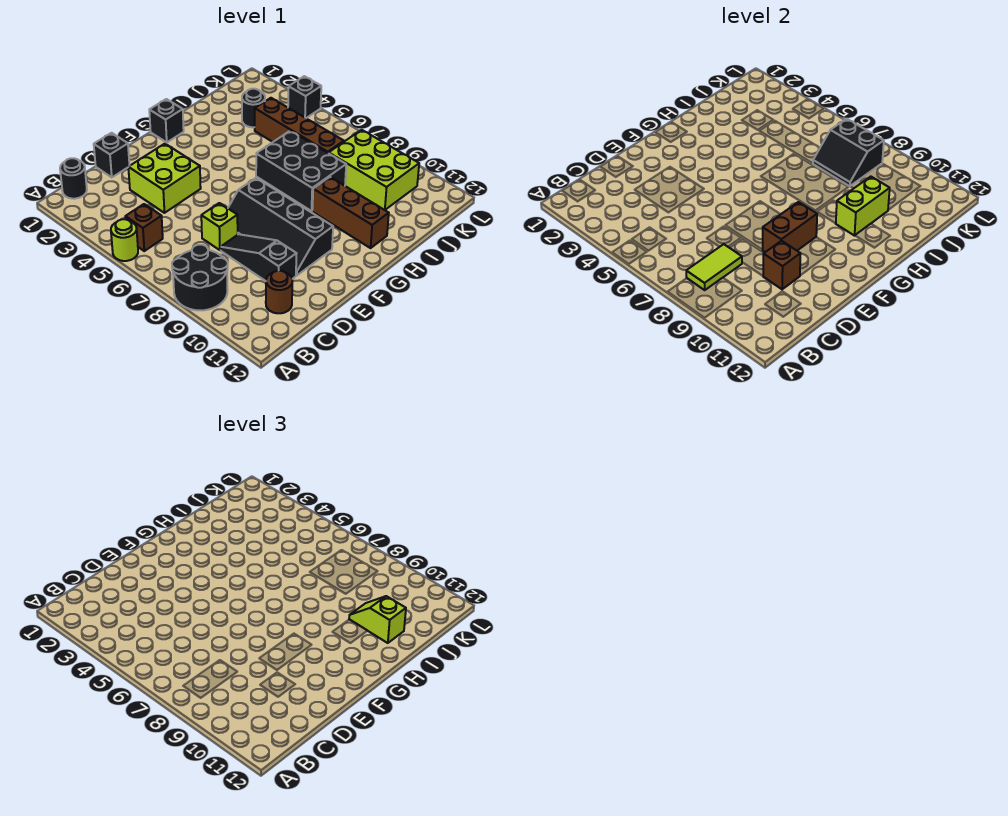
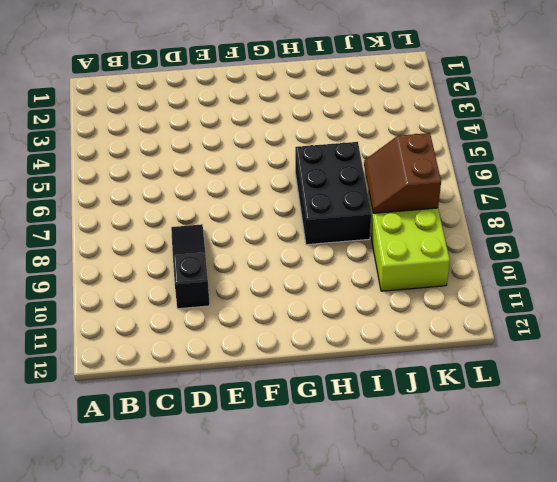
brown 2x2 slope [364,133,441,213] -> black 2x2 slope [813,119,884,186]
none -> lime 1x1 round brick [111,219,138,261]
none -> black 2x2 round brick [172,245,228,310]
none -> black 1x1 round brick [60,158,87,199]

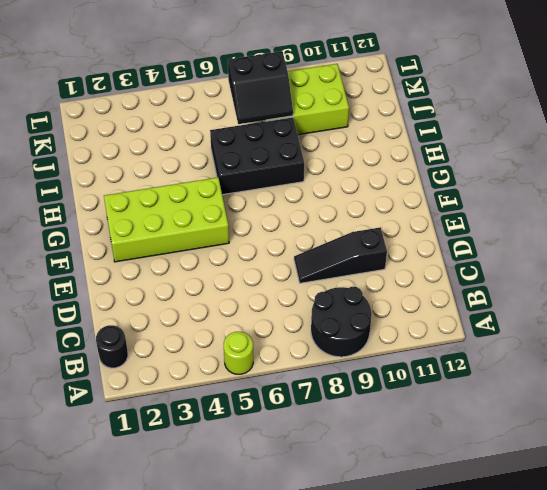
lime 2x4 brick [104,177,229,262] -> none
none -> brown 1x1 brick [125,204,163,251]
none -> brown 1x1 round brick [266,271,292,313]
none -> black 1x1 brick [94,133,130,177]

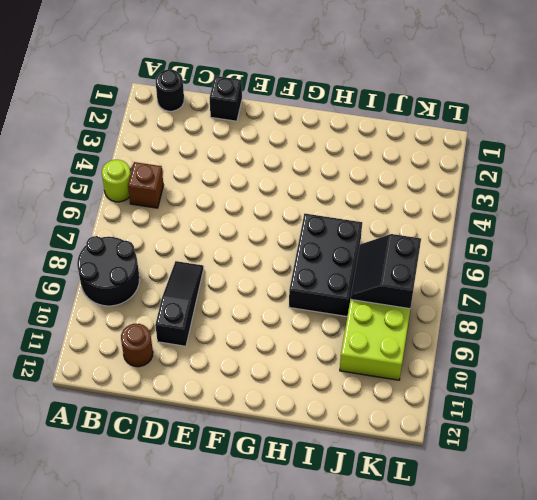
none -> lime 2x2 brick [128,144,201,213]
none -> lime 1x1 brick [201,203,238,250]
none -> black 2x4 slope [228,178,333,275]

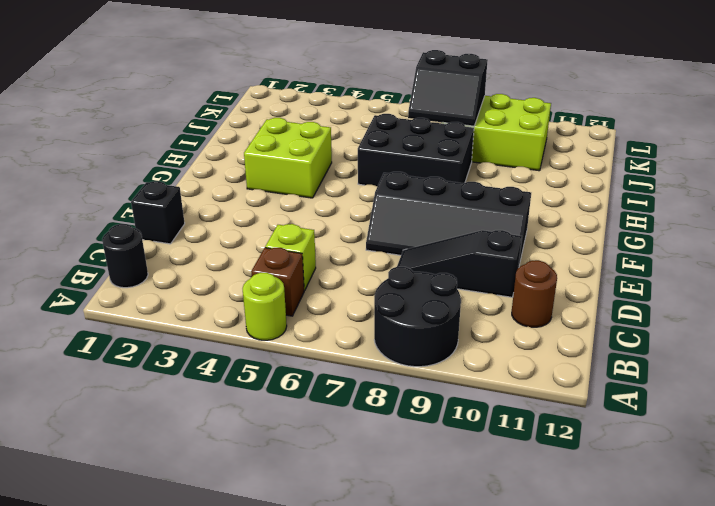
lime 1x1 brick [265,224,316,291] -> lime 1x1 brick moved to [201,203,238,250]
lime 2x2 brick [244,118,332,198] -> lime 2x2 brick moved to [128,144,201,213]
none -> black 1x1 brick [149,99,184,142]
none -> brown 1x3 brick [312,177,389,248]
none -> black 1x1 round brick [242,89,265,127]

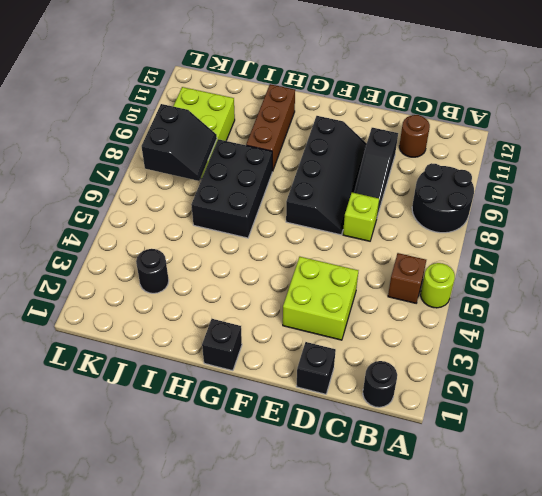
none -> brown 1x4 brick [255,98,344,153]
none -> black 1x1 brick [288,76,321,118]
none -> lime 1x2 tile [686,244,742,290]

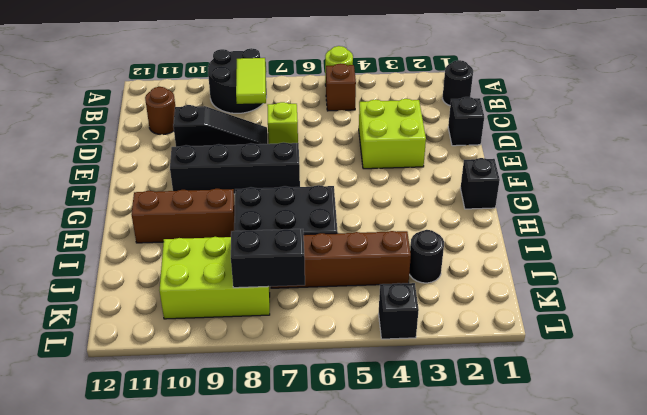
none -> brown 1x1 brick [763,241,801,289]
none -> brown 1x2 brick [763,202,817,252]
none -> lime 1x2 brick [836,177,890,236]

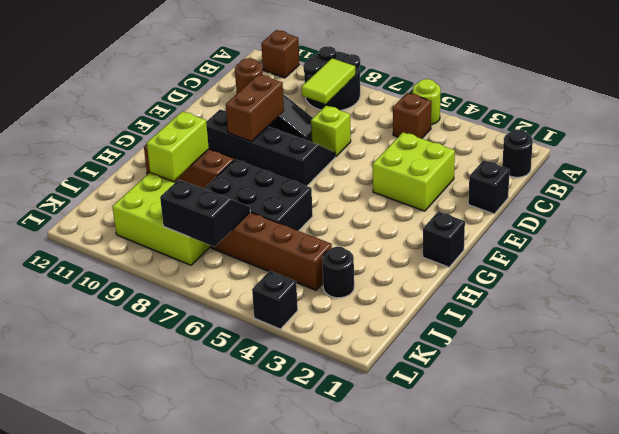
brown 1x1 brick [261,30,299,78] -> brown 1x1 brick moved to [763,241,801,289]
none -> lime 1x2 slope [349,596,406,643]

